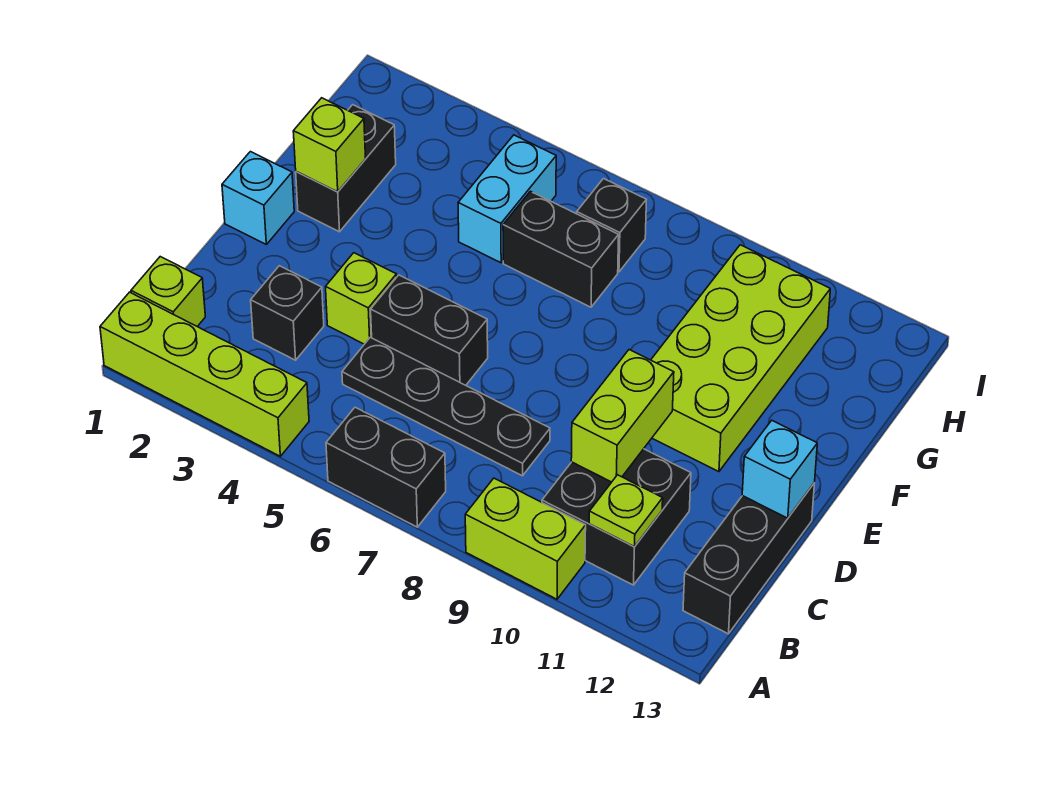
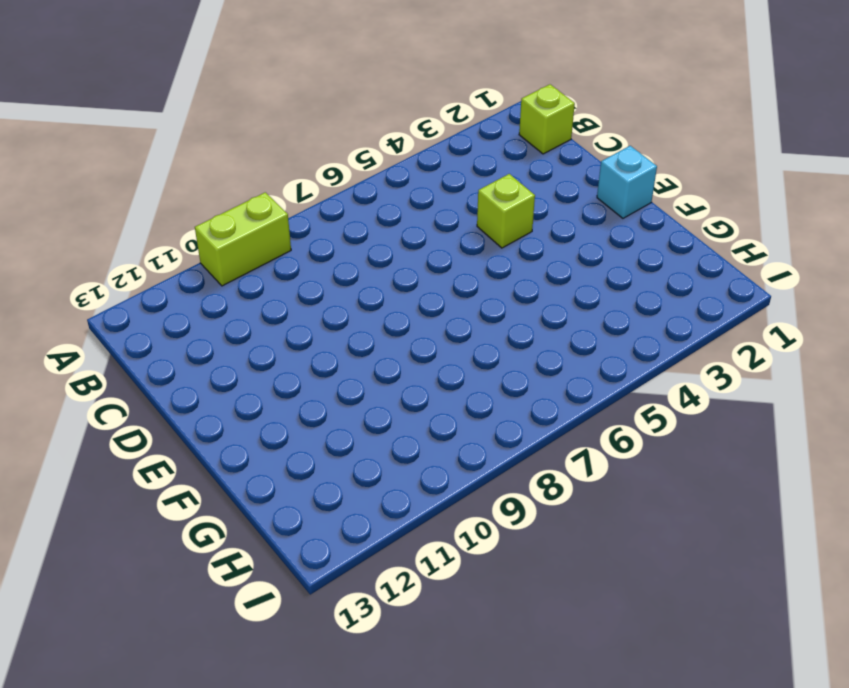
none -> lime 1x4 brick [100,292,309,456]
none -> black 1x2 brick [326,407,446,527]
none -> black 2x2 brick [542,449,691,585]

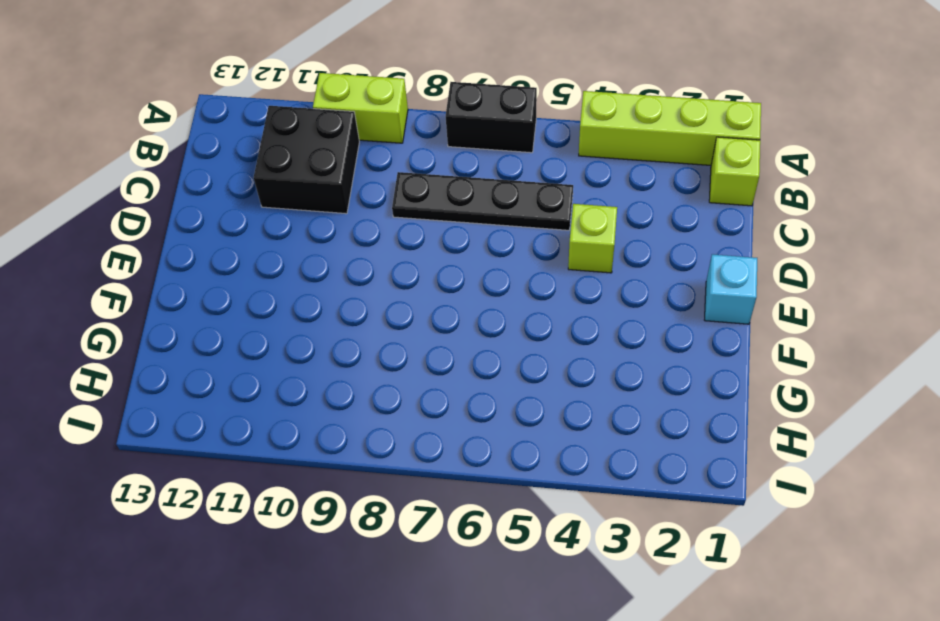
none -> black 1x3 brick [683,484,814,634]
none -> black 1x1 brick [251,266,324,360]
none -> black 1x2 brick [371,275,488,385]

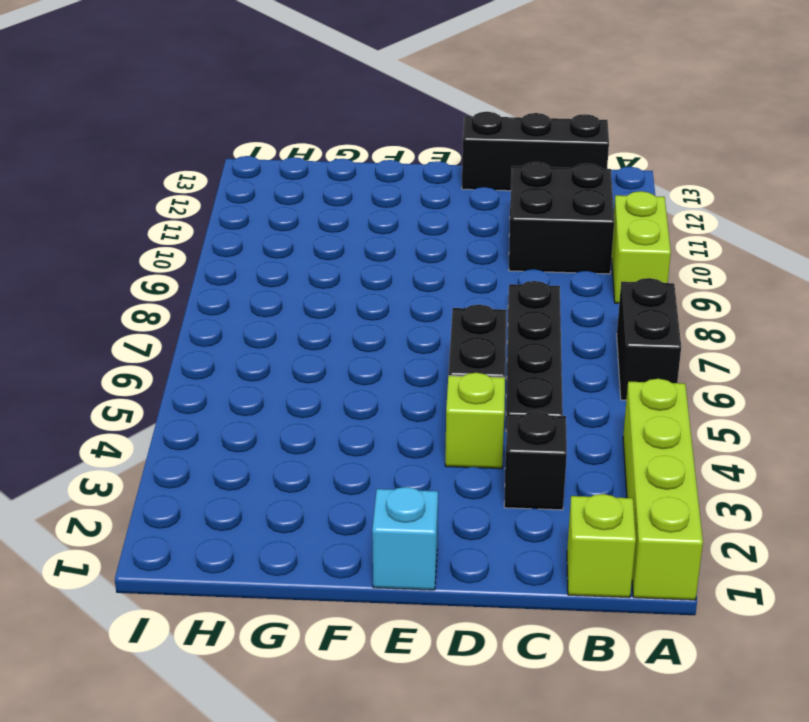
none -> lime 2x4 brick [651,245,830,472]
none -> black 1x2 brick [296,105,396,232]
none -> cyan 1x2 brick [458,135,556,263]

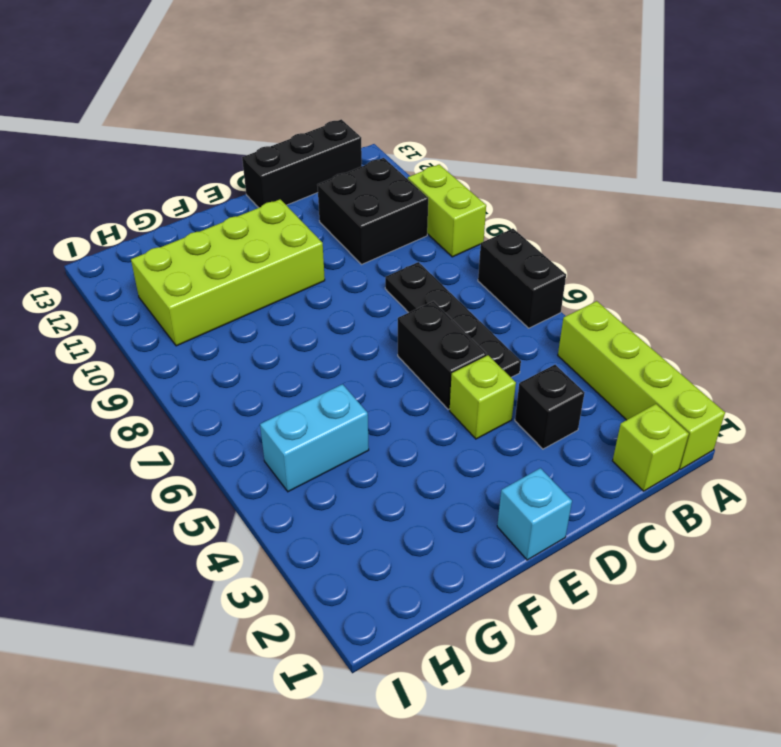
none -> black 1x2 brick [296,105,396,232]
none -> black 1x2 brick [503,191,619,307]
none -> black 1x1 brick [577,179,646,272]

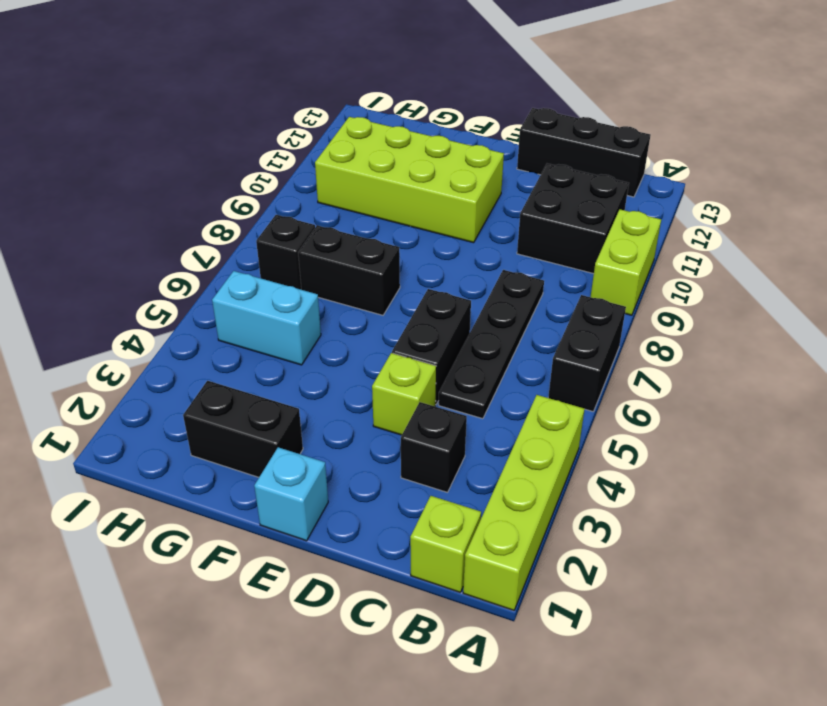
black 1x2 brick [298,226,400,315] -> black 1x2 brick turned to [503,191,619,307]
none -> lime 1x1 plate [589,475,663,547]
none -> lime 1x2 brick [571,350,674,482]
none -> cyan 1x1 brick [742,420,817,518]

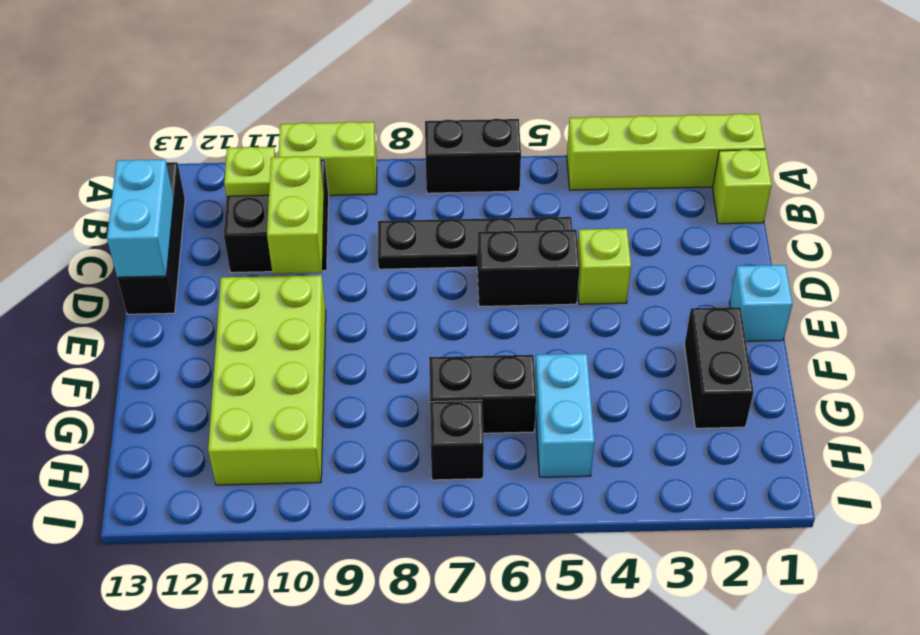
cyan 1x2 brick [107,160,174,278] -> cyan 1x1 brick [742,420,817,518]
none -> black 1x1 brick [251,266,324,360]
none -> lime 1x1 brick [293,98,366,192]

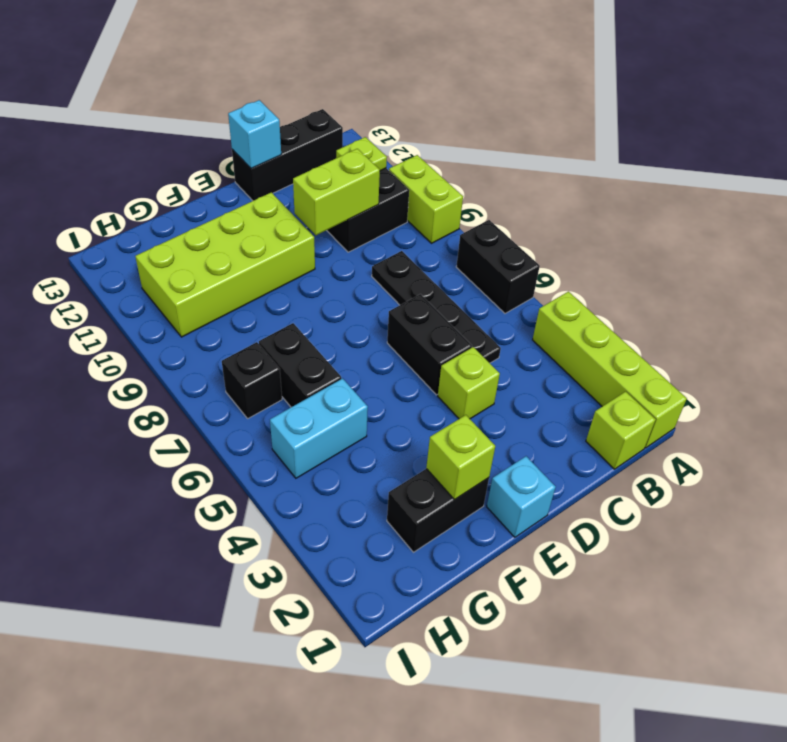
none -> black 1x1 brick [251,266,324,360]

